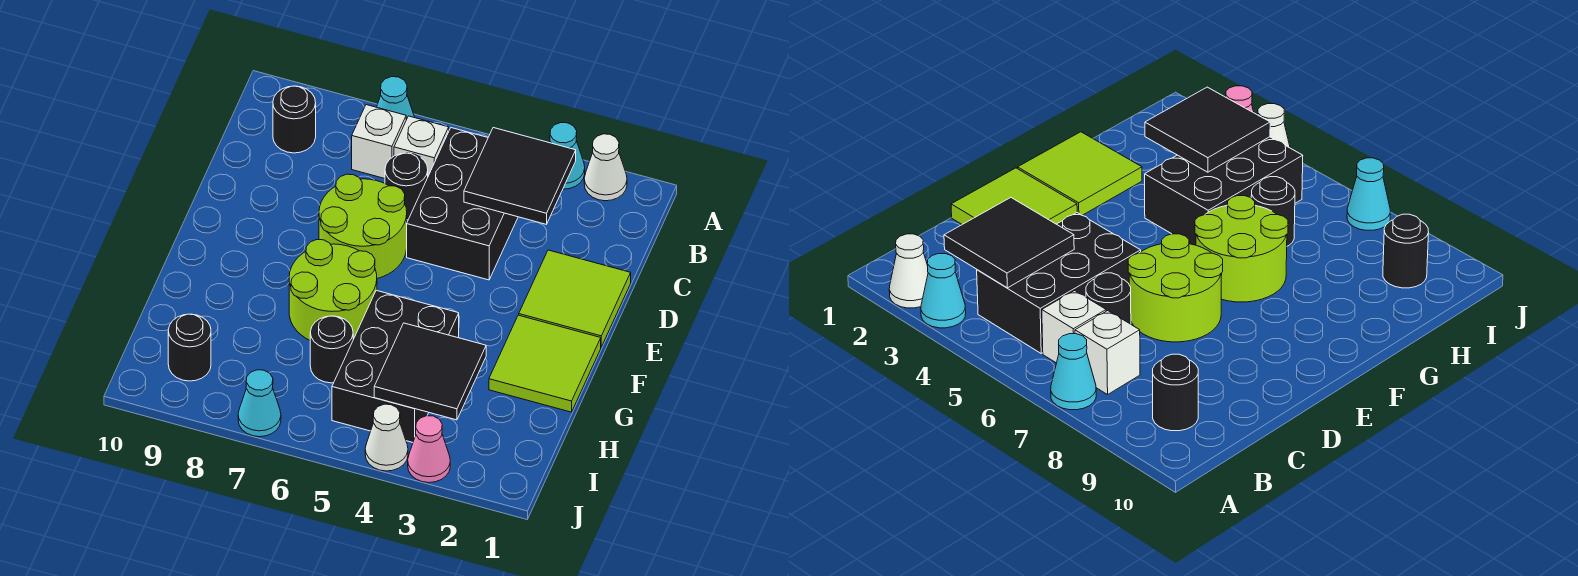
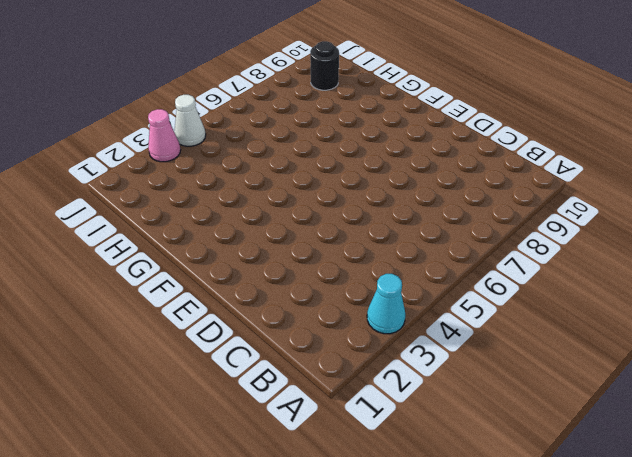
none -> white 1x1 cone [584,134,627,201]
none -> cyan 1x1 cone [377,77,415,120]
none -> black 2x3 brick [407,128,518,280]

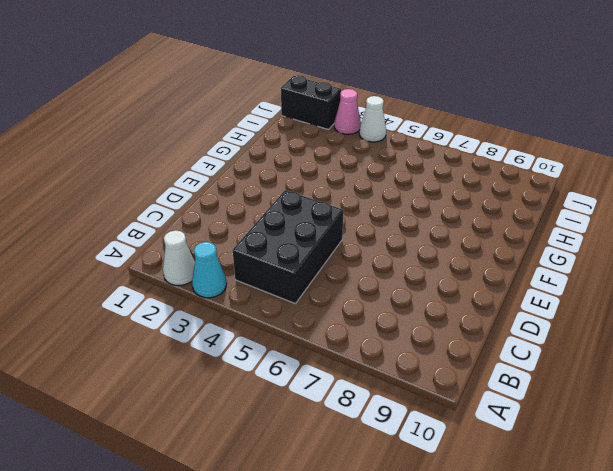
black 1x2 brick [281,75,341,130] -> none
none -> cyan 1x1 cone [377,77,415,120]
none -> white 1x1 brick [394,116,449,176]
none -> white 1x1 brick [352,105,406,178]

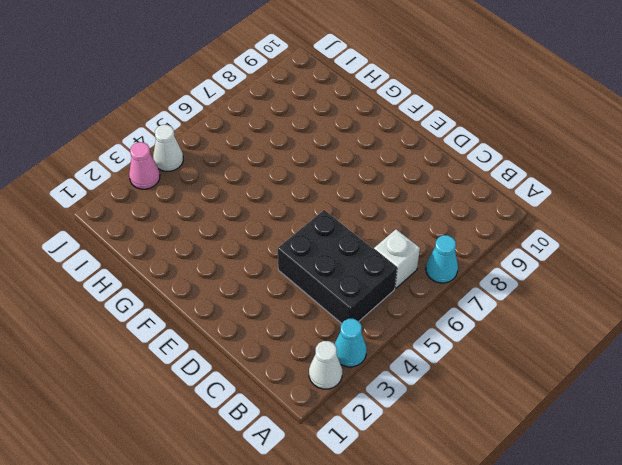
none -> white 1x1 brick [352,105,406,178]
none -> black 1x1 round brick [273,86,316,153]
none -> black 1x1 round brick [385,153,428,220]

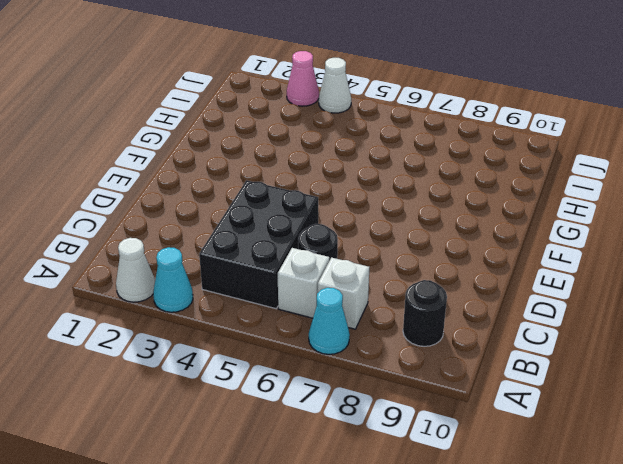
none -> lime 2x2 tile [519,250,631,347]
none -> lime 2x2 round brick [319,174,407,278]
none -> lime 2x2 tile [489,315,601,412]

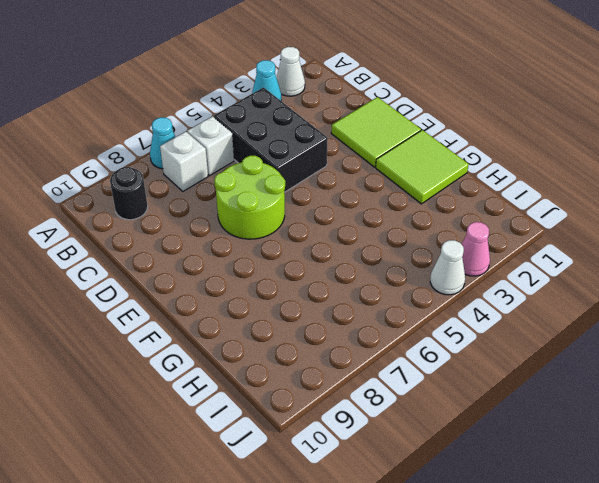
none -> black 1x1 round brick [385,153,428,220]
none -> lime 2x2 round brick [289,240,377,340]
none -> black 2x3 brick [332,290,459,442]

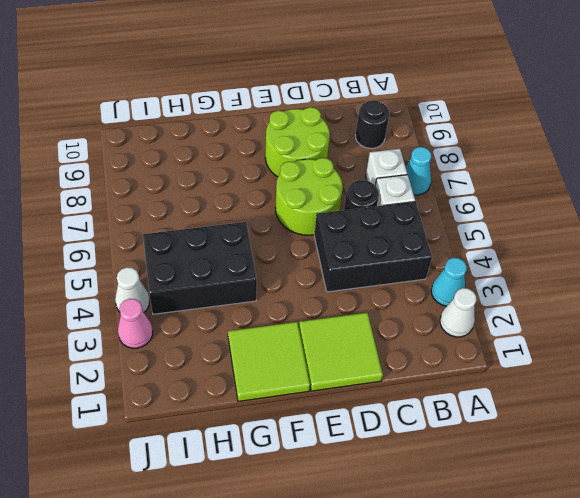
lime 2x2 round brick [265,107,330,177] -> lime 2x2 round brick moved to [289,240,377,340]
none -> black 1x1 round brick [310,316,353,383]
none -> black 1x1 round brick [168,314,211,381]
none -> cyan 1x1 cone [238,370,281,437]

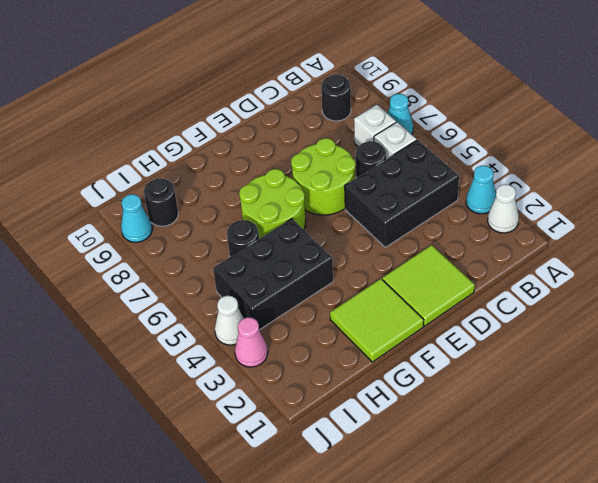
cyan 1x1 cone [121,194,152,242] -> cyan 1x1 cone moved to [238,370,281,437]
none -> black 2x2 tile [464,128,576,224]
none -> black 2x2 tile [374,323,486,420]

